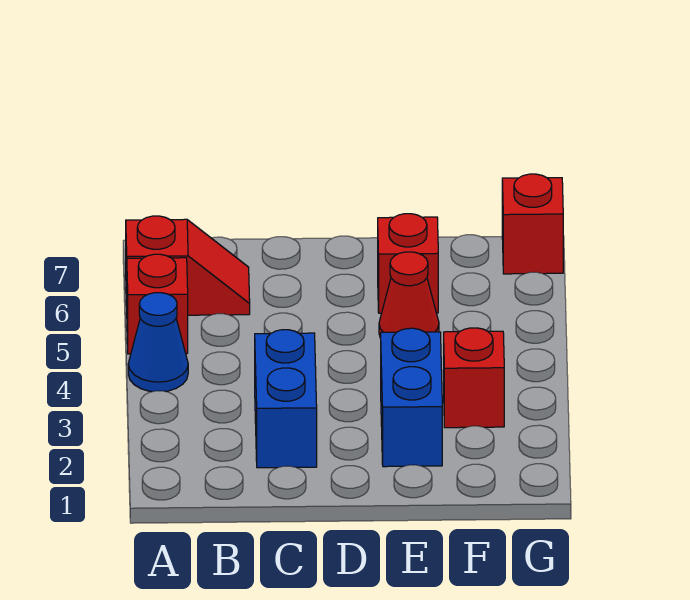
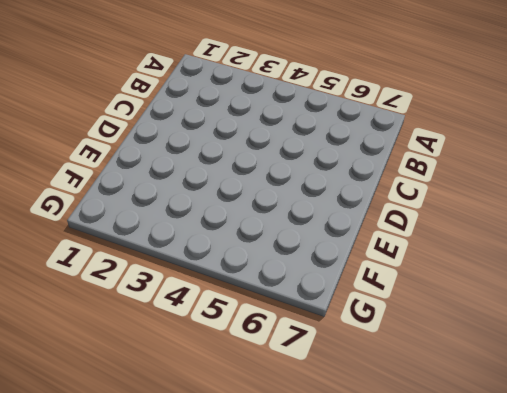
none -> blue 1x1 cone [128,293,188,392]
none -> red 1x1 brick [127,254,188,354]

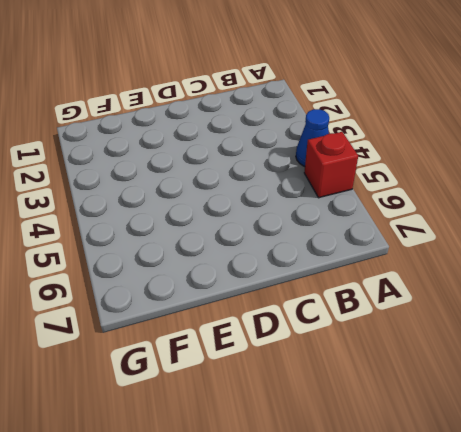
none -> red 1x2 slope [126,216,250,315]
none -> blue 1x2 brick [255,330,317,468]

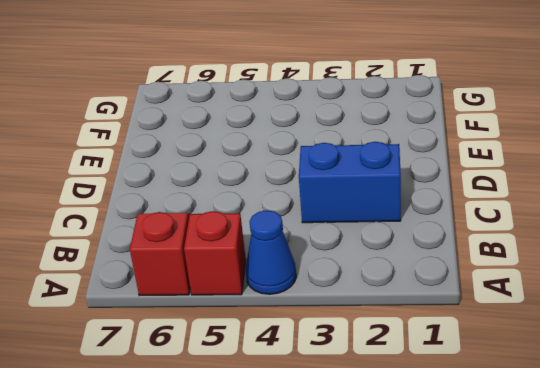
none -> blue 1x2 brick [381,328,442,467]
none -> red 1x1 cone [379,252,439,338]

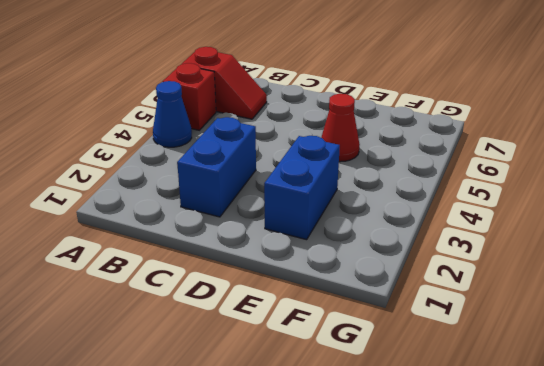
none -> red 1x1 brick [378,214,438,313]
none -> red 1x1 brick [444,328,504,428]

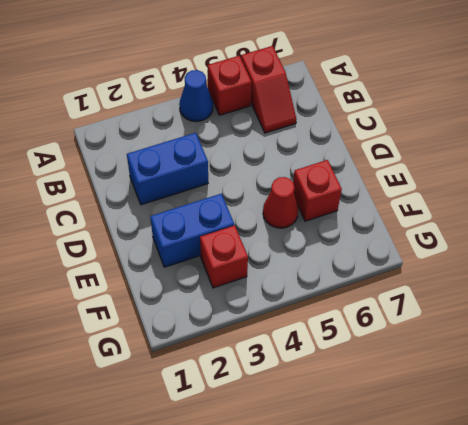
none -> red 1x1 brick [502,174,563,274]

